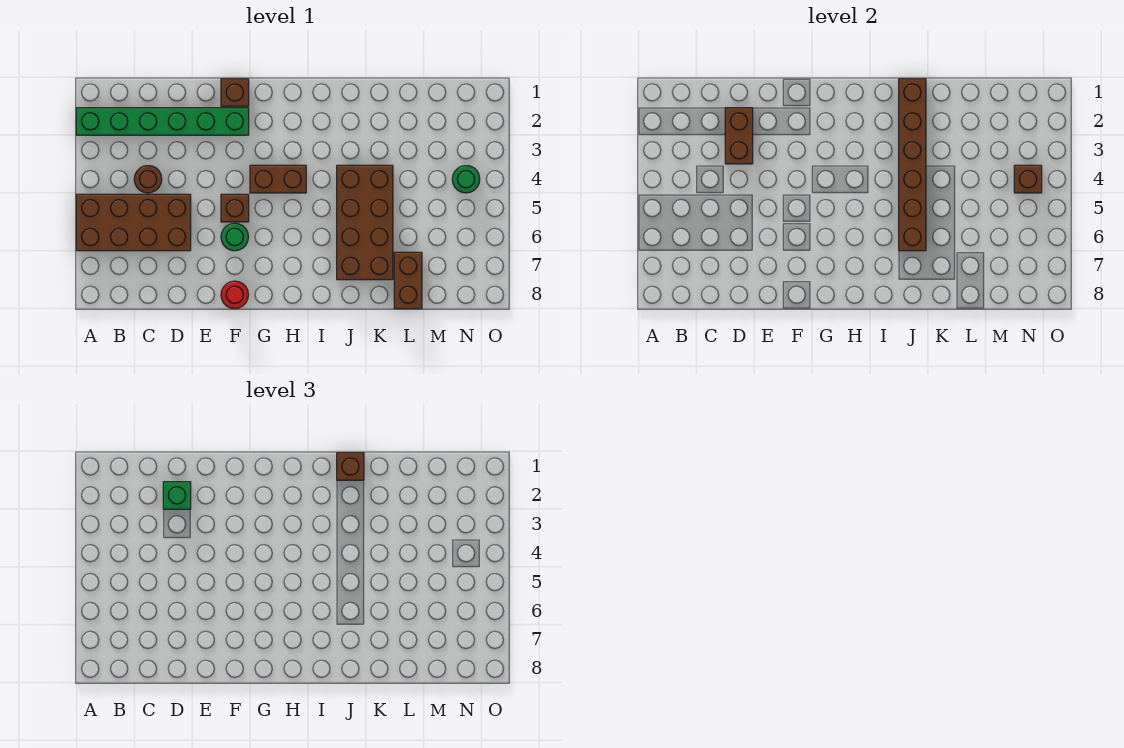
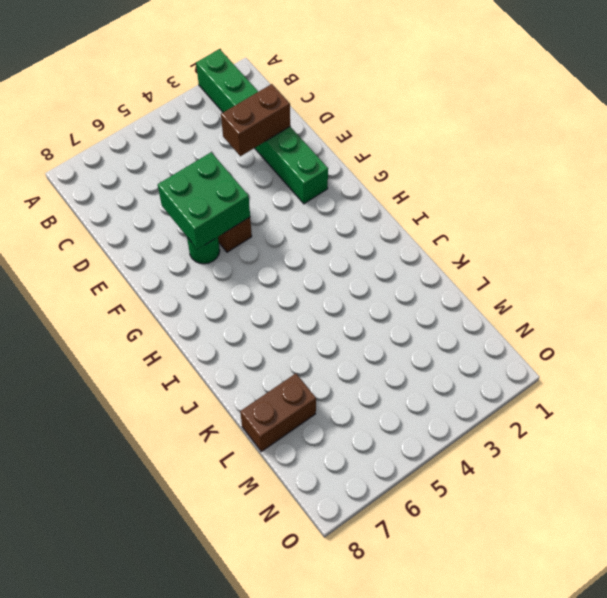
green 2x2 brick [158,152,250,249] -> none
none -> brown 2x4 brick [76,194,191,251]
none -> brown 1x1 round brick [134,166,162,193]
none -> brown 1x1 brick [221,79,249,106]

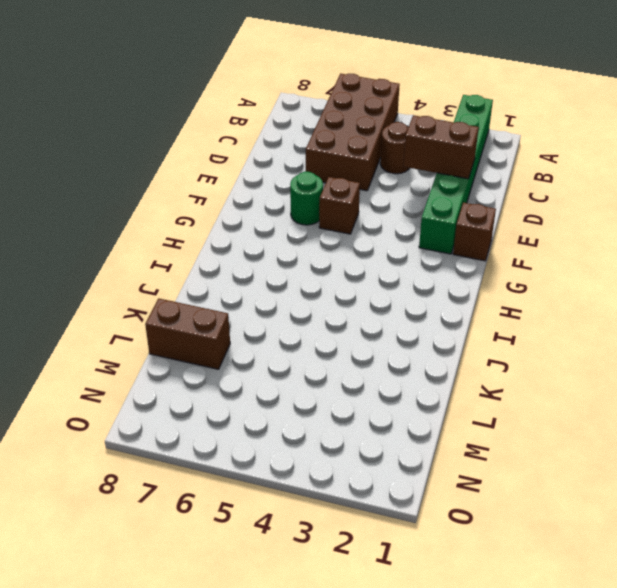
none -> red 1x1 round brick [221,281,248,309]
none -> brown 1x2 brick [250,165,306,193]
none -> brown 2x4 brick [337,165,393,280]

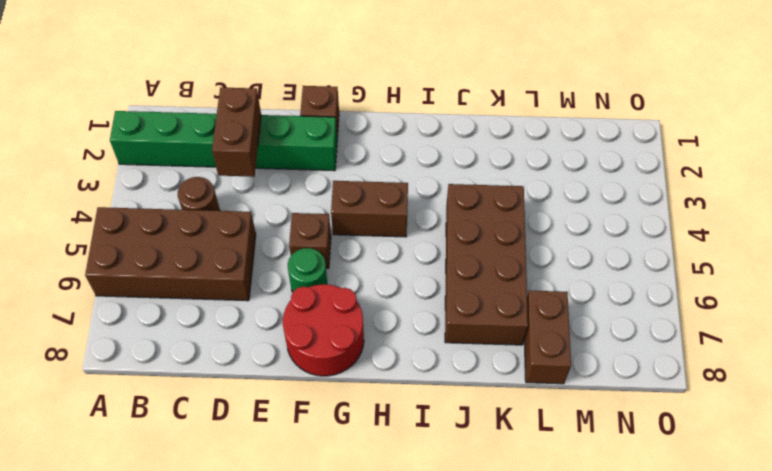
red 2x2 round brick [283,284,364,376] -> red 1x1 round brick [221,281,248,309]
none -> green 1x1 round brick [452,166,480,193]
none -> brown 1x6 brick [899,79,926,251]
none -> brown 1x1 brick [1014,165,1042,193]

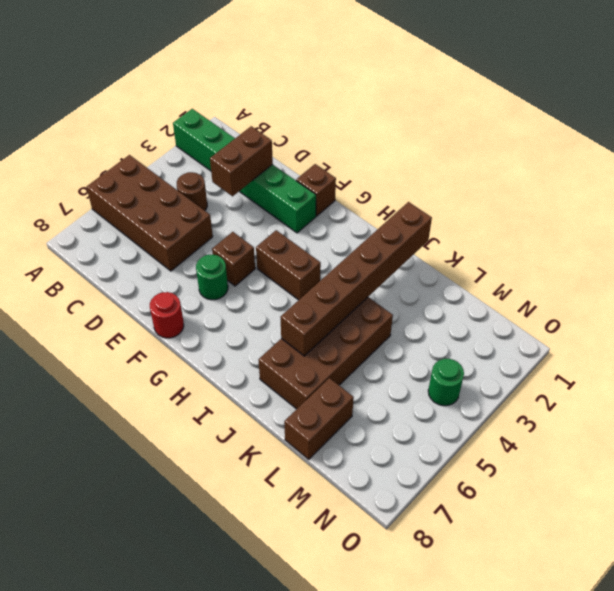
none -> brown 1x1 brick [1014,165,1042,193]
none -> green 1x1 brick [163,482,191,509]
none -> brown 1x1 brick [337,453,364,480]

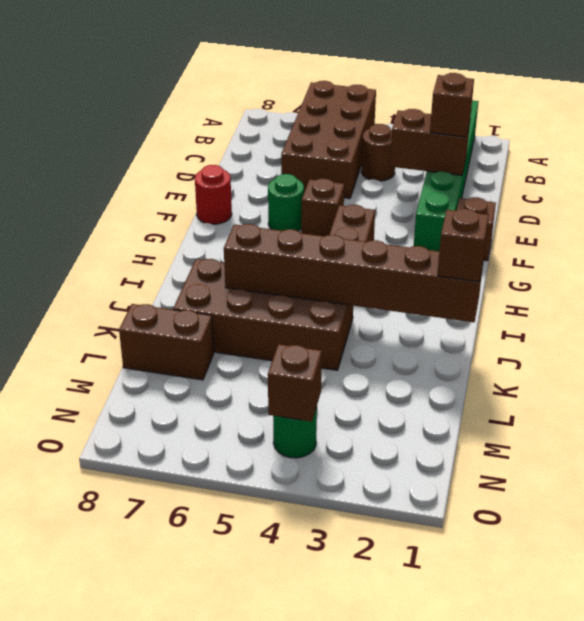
brown 1x1 brick [430,73,474,137] -> green 1x1 brick [163,482,191,509]

